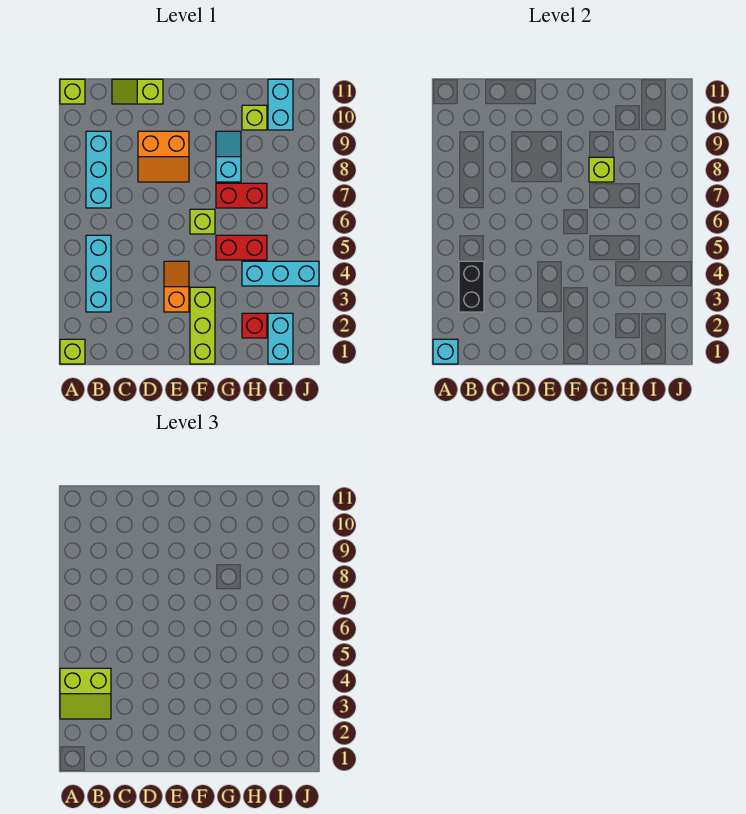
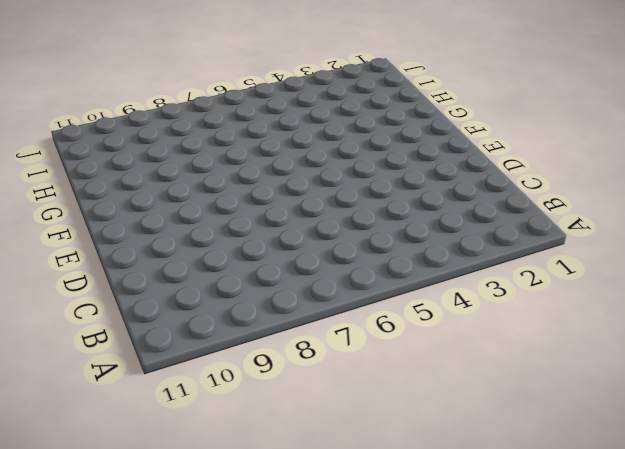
none -> lime 1x1 brick [60,339,85,364]
none -> lime 1x1 brick [60,79,85,104]
none -> cyan 1x3 brick [86,235,111,312]

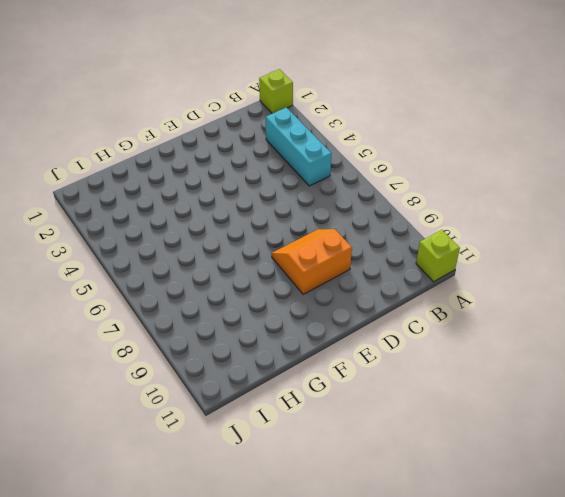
none -> cyan 1x3 brick [86,131,111,208]
none -> lime 1x2 slope [112,79,163,104]
none -> orange 1x2 slope [164,261,189,312]

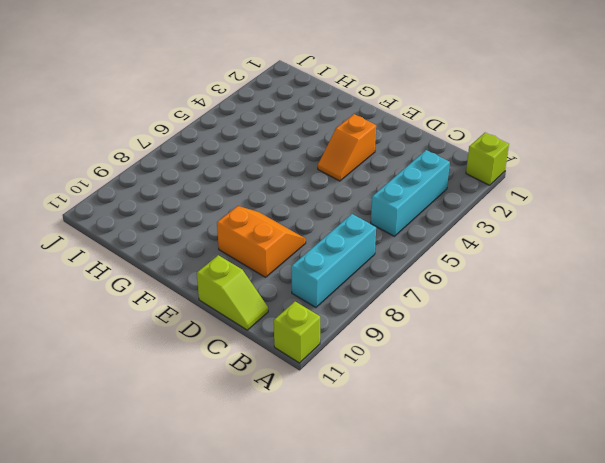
none -> lime 1x3 brick [190,287,215,364]
none -> lime 1x1 brick [190,209,215,234]
none -> red 1x2 brick [216,235,267,260]

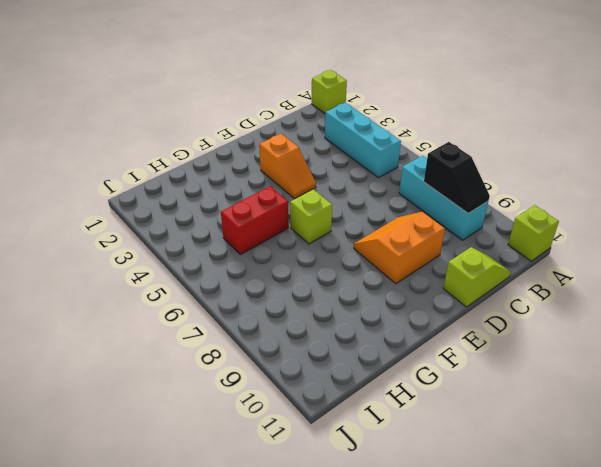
black 1x2 slope [424,142,490,213] -> none
none -> lime 1x3 brick [190,287,215,364]
none -> red 1x2 brick [216,183,267,208]
none -> cyan 1x2 slope [216,131,241,182]

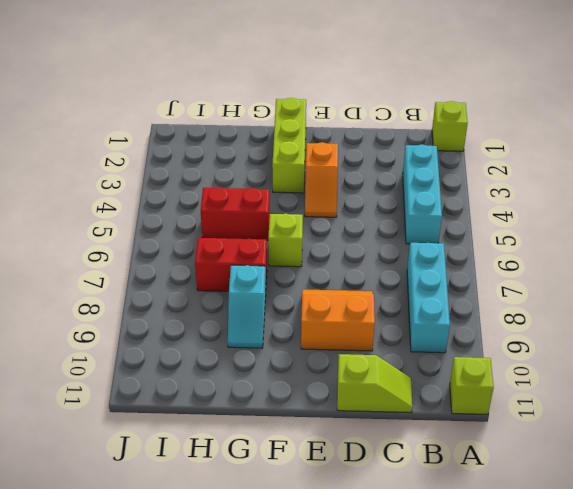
none -> red 1x1 brick [242,313,267,338]
none -> cyan 1x3 brick [242,261,319,286]
none -> lime 1x1 brick [242,105,267,130]

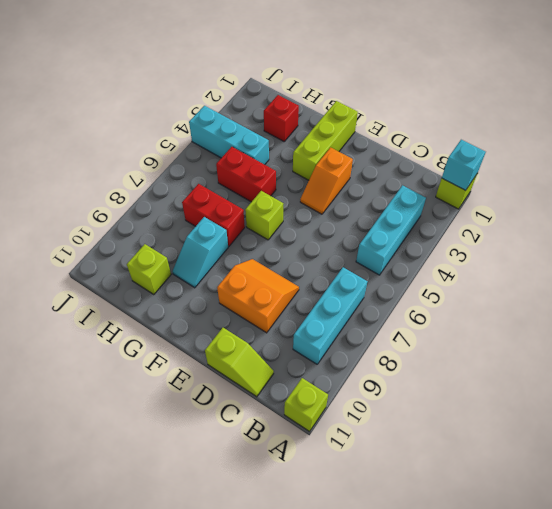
none -> cyan 1x2 brick [268,313,293,364]
none -> cyan 1x2 brick [268,79,293,130]
none -> black 1x2 brick [459,261,484,312]

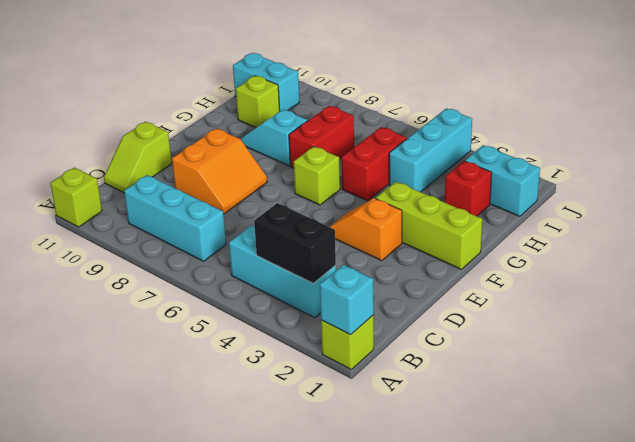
none -> lime 1x1 brick [589,157,614,182]
none -> lime 2x2 slope [60,668,111,719]

